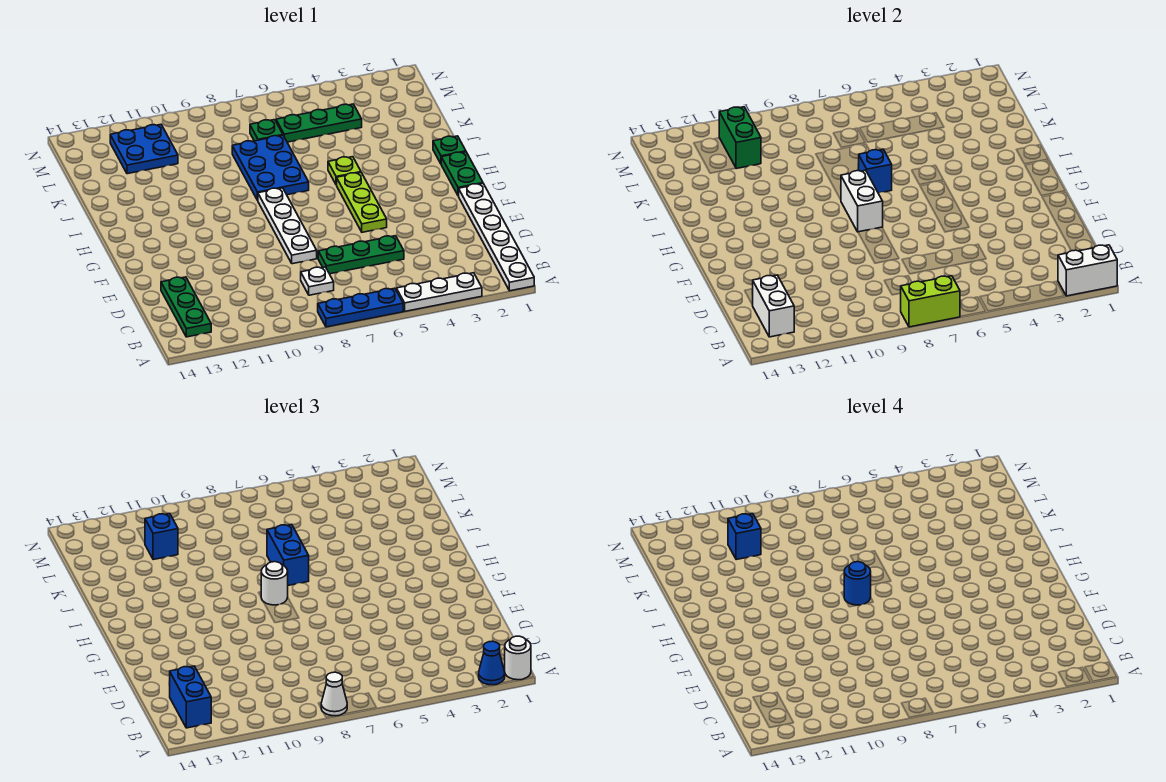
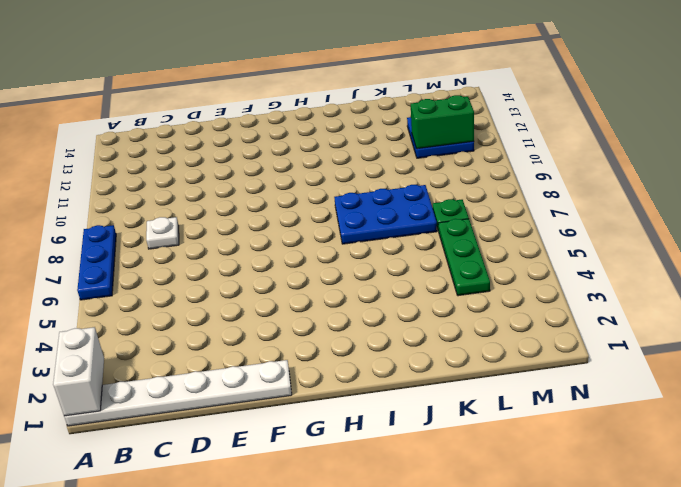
none -> white 1x3 plate [396,273,482,311]
none -> green 1x3 plate [161,277,211,337]
none -> green 1x3 plate [318,236,404,274]
none -> white 1x4 plate [258,188,317,264]

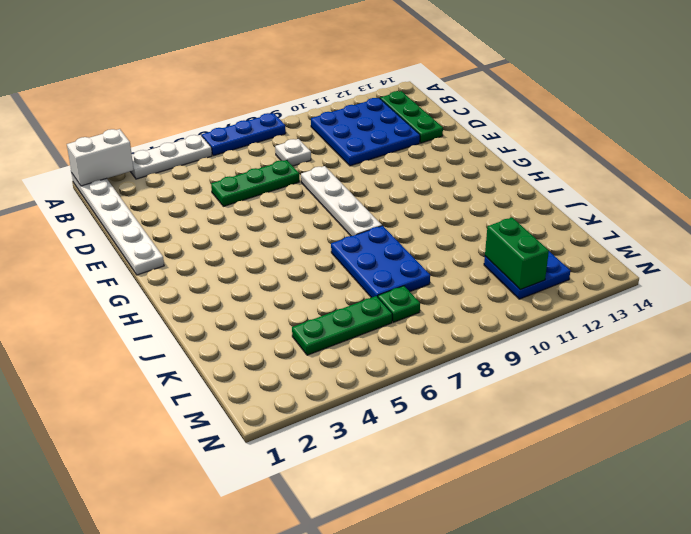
blue 3x3 plate [311,98,420,166] -> none
none -> lime 1x3 plate [337,173,387,232]
none -> green 1x2 plate [441,152,483,196]
none -> green 1x1 plate [433,136,466,164]
none -> lime 1x1 plate [328,157,361,185]

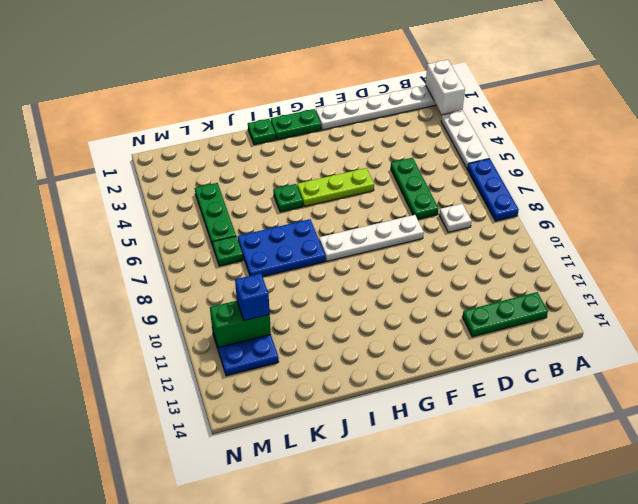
green 1x1 plate [273,184,303,212] -> lime 1x1 plate [328,157,361,185]
none -> lime 1x2 brick [901,276,960,327]
none -> white 1x2 brick [752,275,794,337]
none -> white 1x2 brick [841,170,883,232]
none -> blue 1x1 brick [859,150,892,193]

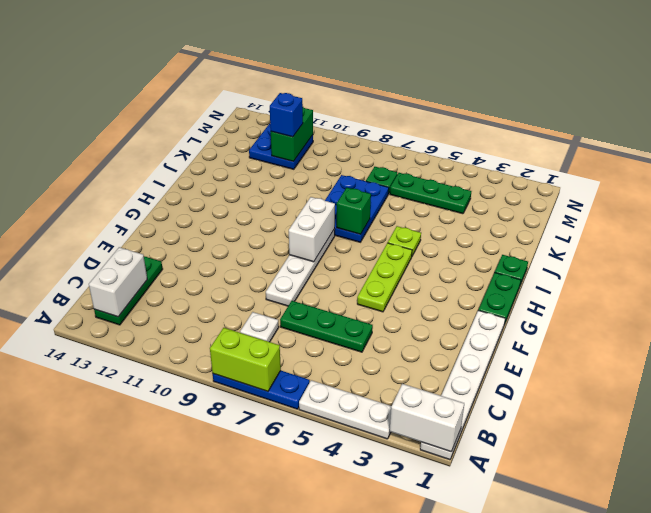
green 1x1 brick [337,188,371,234] -> blue 1x1 brick [859,150,892,193]
none -> white 1x1 round brick [505,636,531,680]
none -> blue 1x1 cone [479,641,505,685]
none -> white 1x1 cone [321,672,347,716]
none -> blue 1x2 brick [169,666,211,728]

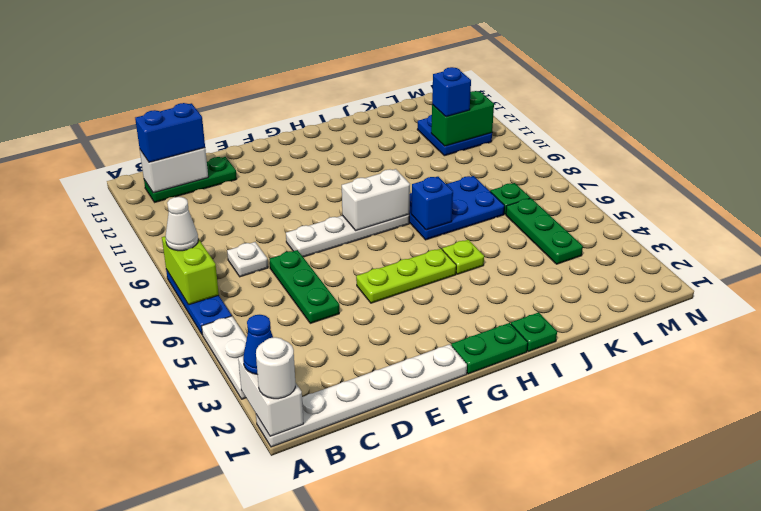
none -> white 1x1 round brick [261,562,288,605]
none -> blue 1x2 brick [267,525,309,585]
none -> blue 1x1 round brick [844,562,871,605]
none -> blue 1x1 brick [728,514,761,560]

